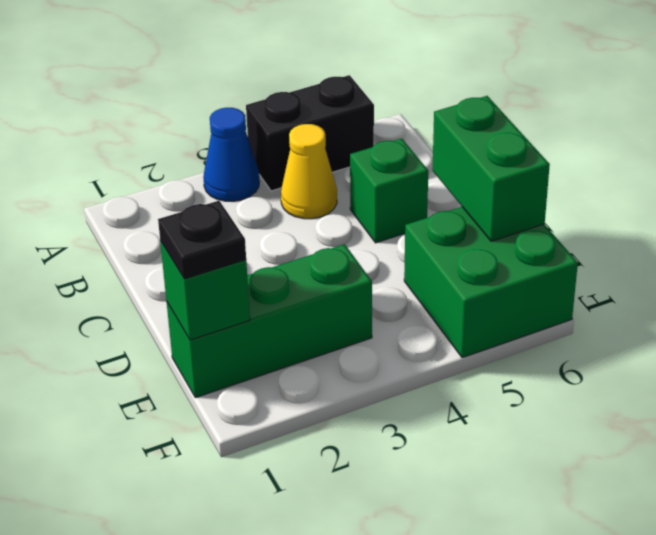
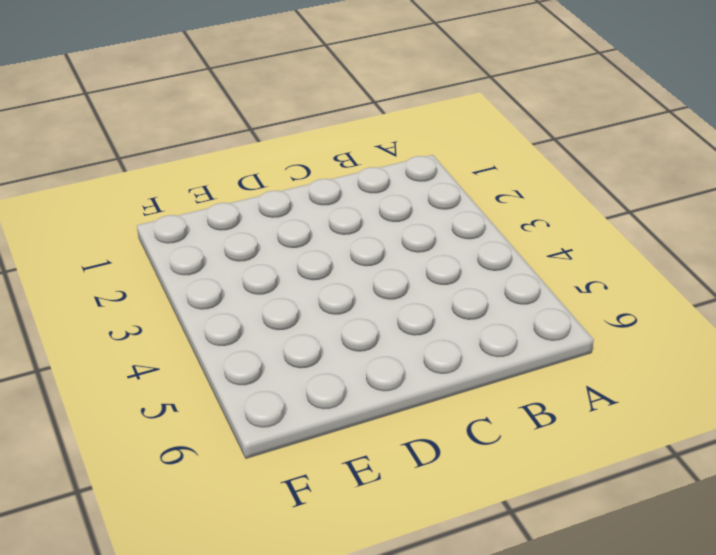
none -> blue 1x1 cone [203,108,259,201]
none -> black 1x2 brick [246,75,374,191]

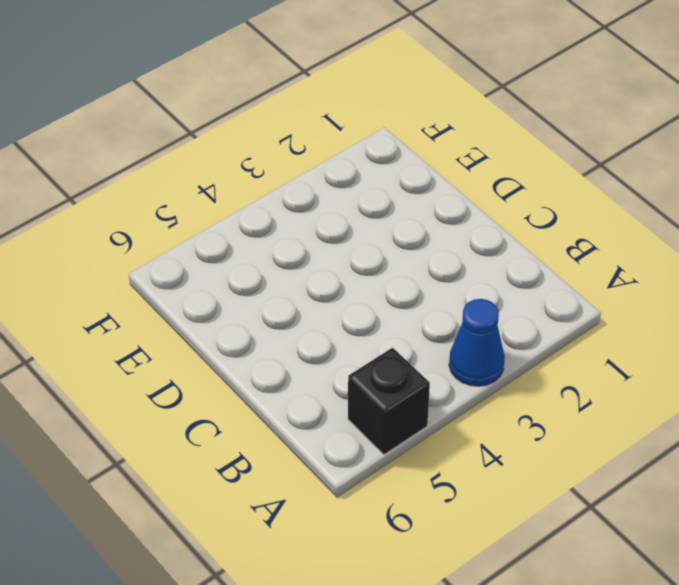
black 1x1 brick [348,348,430,454] -> black 1x2 brick [246,75,374,191]
none -> yellow 1x1 cone [281,124,337,219]
none -> green 1x1 brick [350,138,428,243]

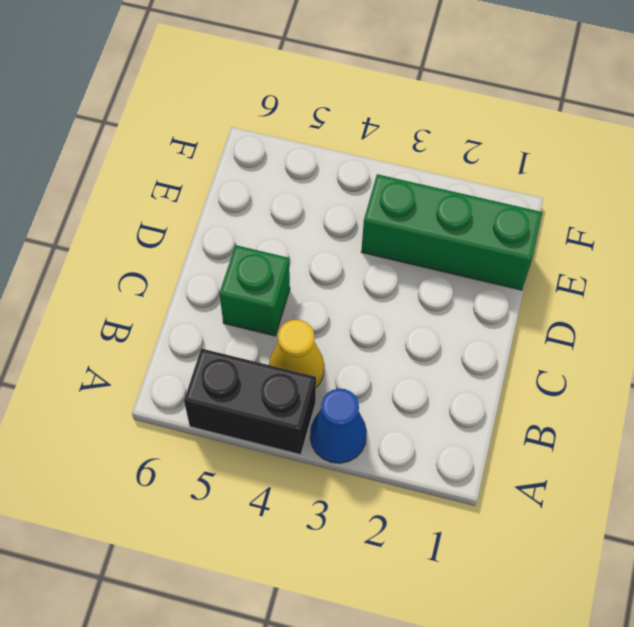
none -> green 2x2 brick [404,207,578,358]
none -> green 1x2 brick [432,96,550,241]

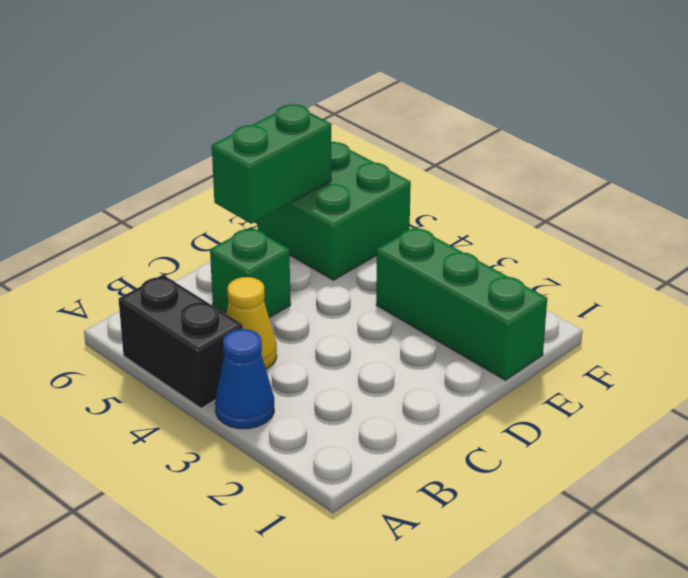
none -> green 1x1 brick [160,241,250,340]
none -> black 1x1 plate [158,201,246,279]

